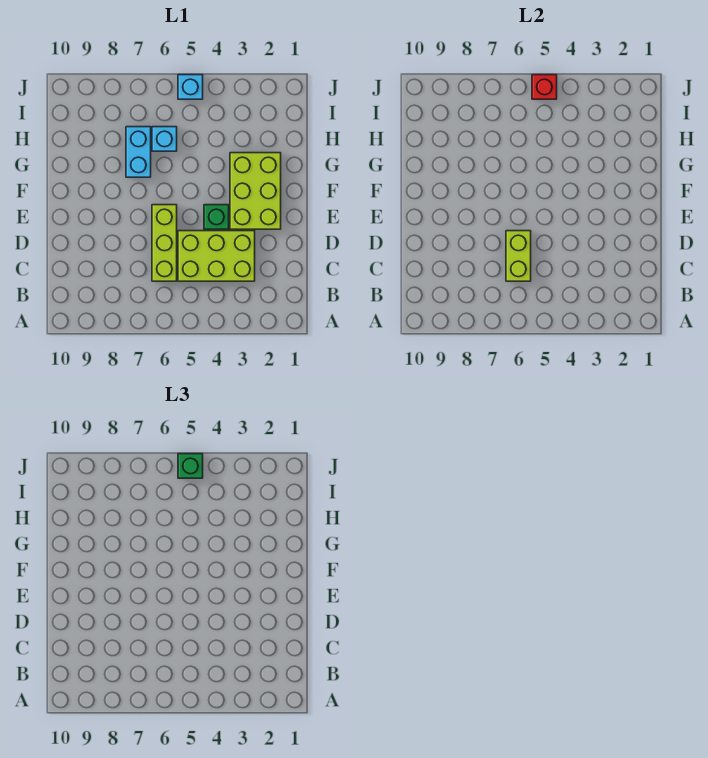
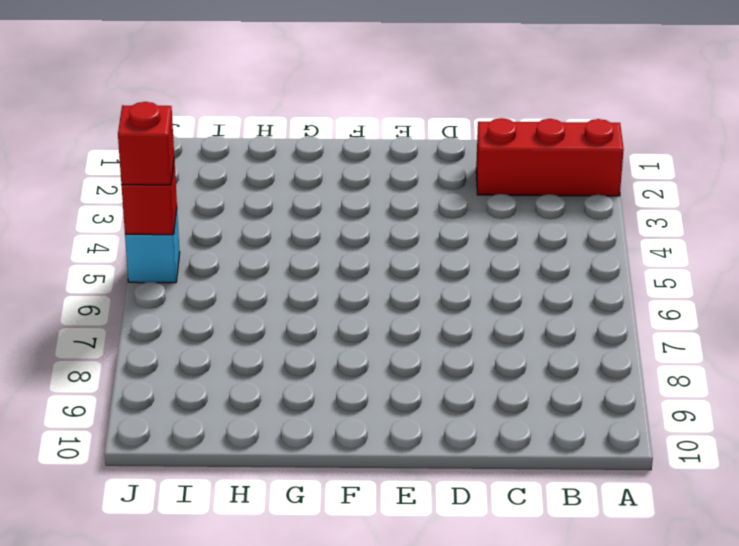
red 1x3 brick [476,118,624,196] -> none
red 1x1 brick [118,102,174,185] -> green 1x1 brick [178,454,203,478]
none -> lime 2x3 brick [178,231,255,281]
none -> lime 1x3 brick [152,205,177,281]

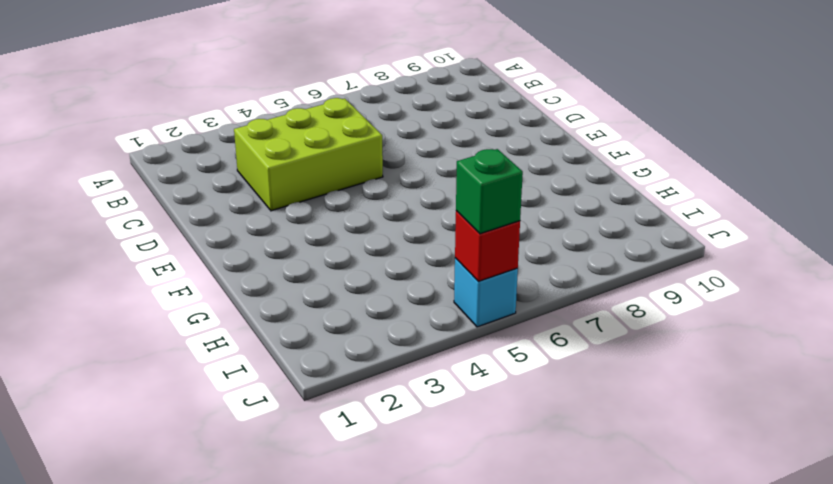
none -> lime 1x3 brick [152,205,177,281]
none -> lime 2x3 brick [230,153,281,229]

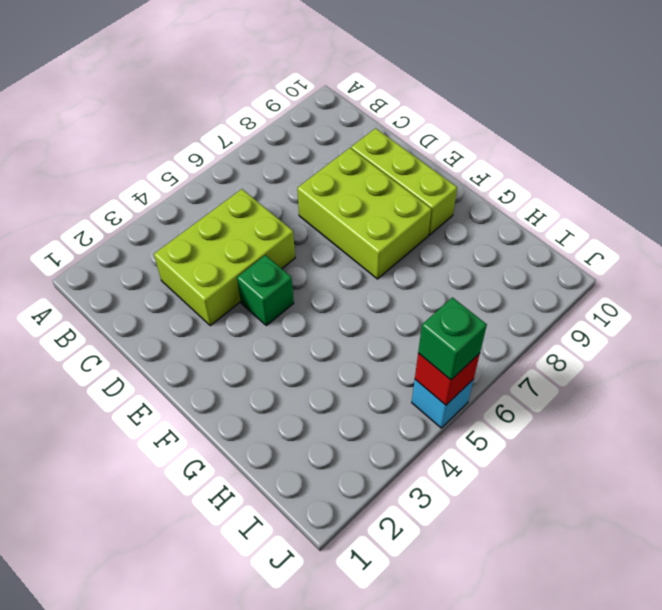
lime 2x3 brick [297,148,431,279] -> lime 2x3 brick moved to [230,153,281,229]
lime 1x3 brick [351,128,457,235] -> lime 1x3 brick moved to [152,205,177,281]
none -> cyan 1x2 brick [126,127,151,177]
none -> cyan 1x1 brick [152,127,177,151]

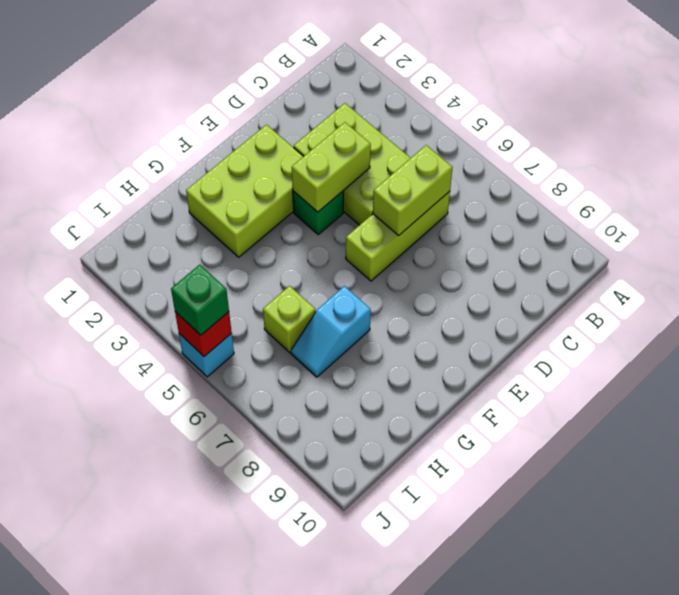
lime 1x2 brick [292,122,371,212] -> none
cyan 1x2 slope [291,286,371,377] -> cyan 1x2 brick [126,127,151,177]
lime 1x1 brick [263,286,315,352] -> cyan 1x1 brick [152,127,177,151]

